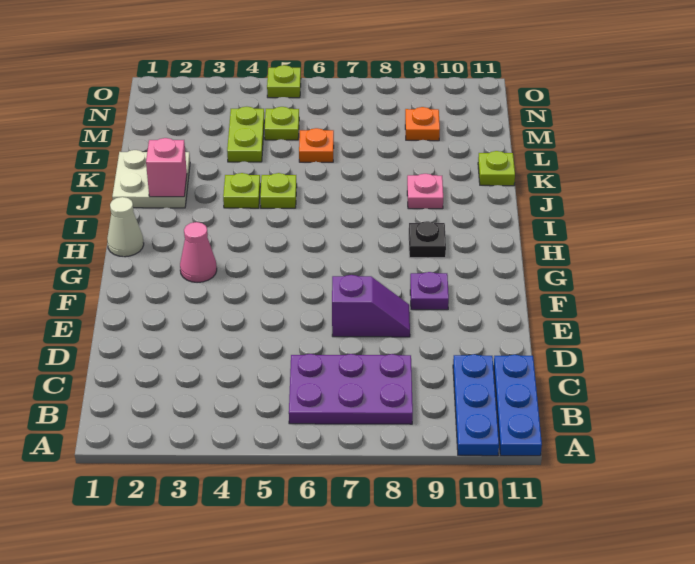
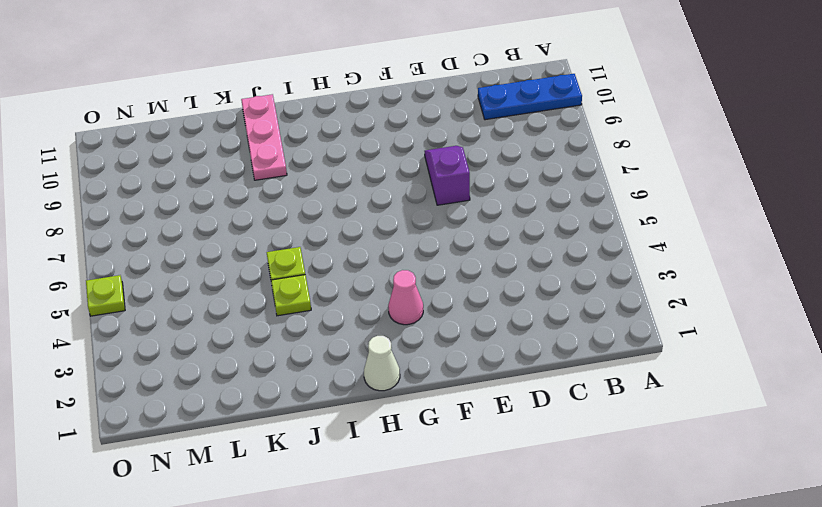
pink 1x3 plate [241,94,287,180] -> pink 1x1 plate [407,174,443,209]
none -> blue 1x3 plate [494,355,542,456]
none -> purple 2x3 plate [289,354,413,424]
none -> purple 1x1 plate [410,272,449,310]

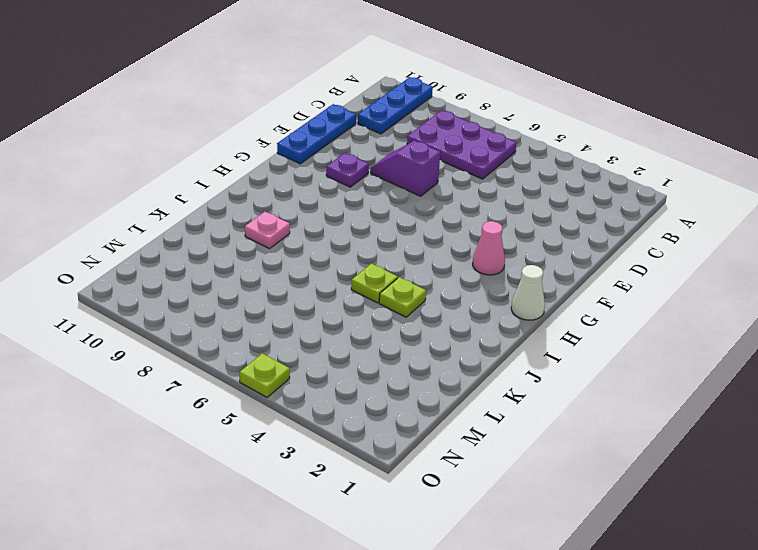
blue 1x3 plate [277,104,356,164] -> blue 1x3 plate moved to [494,355,542,456]
none -> black 1x1 plate [409,221,446,258]
none -> white 2x2 plate [112,150,190,208]
none -> lime 1x1 plate [478,151,515,186]

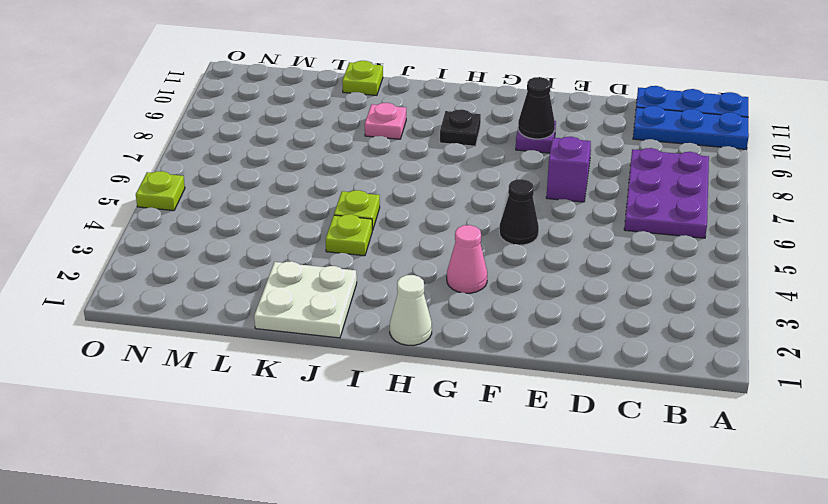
black 1x1 cone [499,179,539,245] -> none
black 1x1 cone [518,77,555,139] -> none
none -> lime 1x2 plate [227,107,264,162]
none -> orange 1x1 plate [299,128,334,162]
none -> lime 1x1 plate [264,107,299,140]

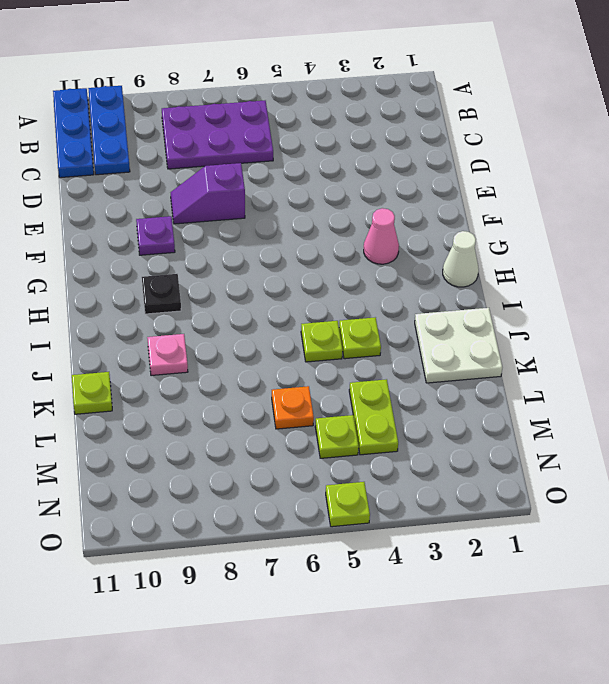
none -> orange 1x1 plate [405,107,440,141]
none -> pink 1x1 brick [146,138,187,197]

